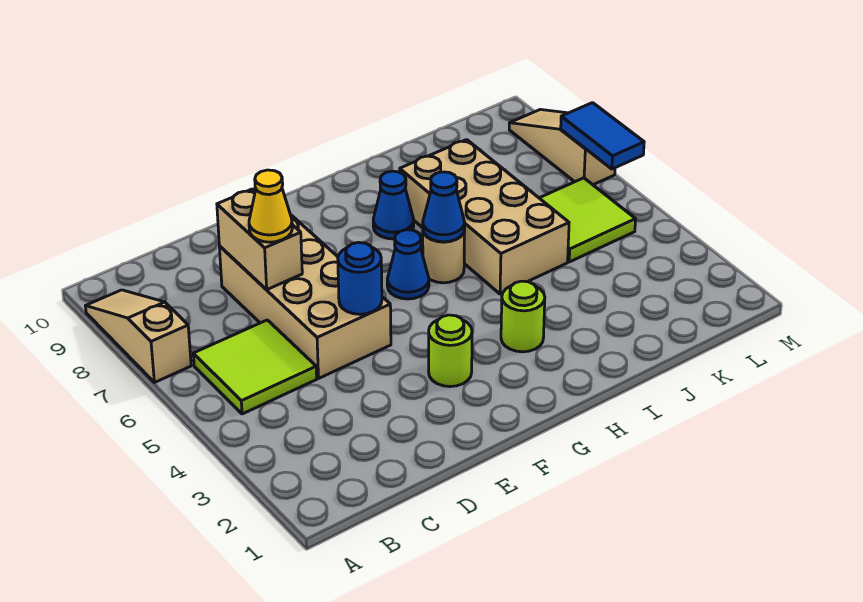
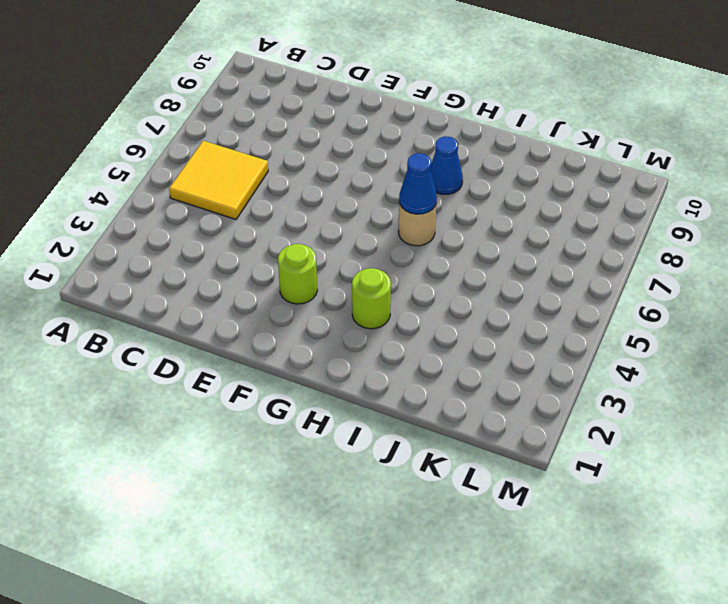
yellow 2x2 tile [169,141,268,219] -> lime 2x2 tile [193,320,317,414]
none -> tan 1x3 slope [86,290,191,383]
none -> tan 2x4 brick [219,215,391,378]
none -> blue 1x1 cone [387,230,429,299]

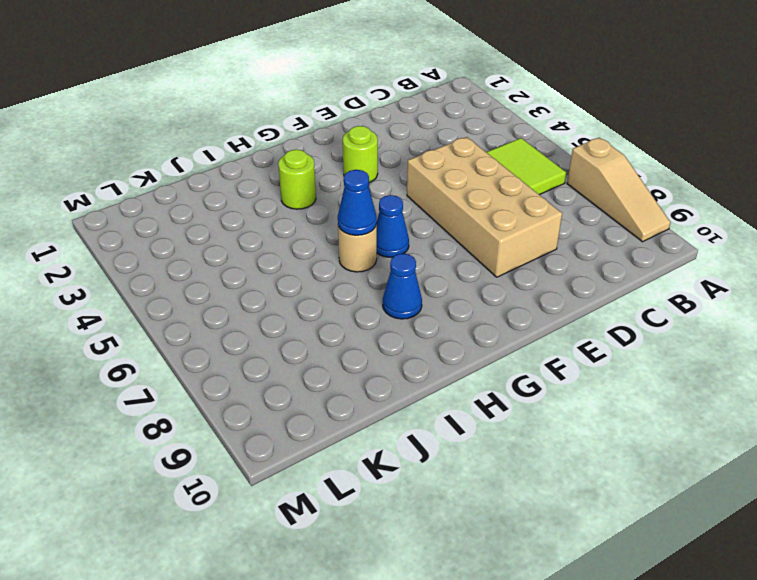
none -> tan 2x4 brick [400,140,569,294]
none -> lime 2x2 tile [540,178,636,262]
none -> tan 1x3 slope [509,110,615,185]

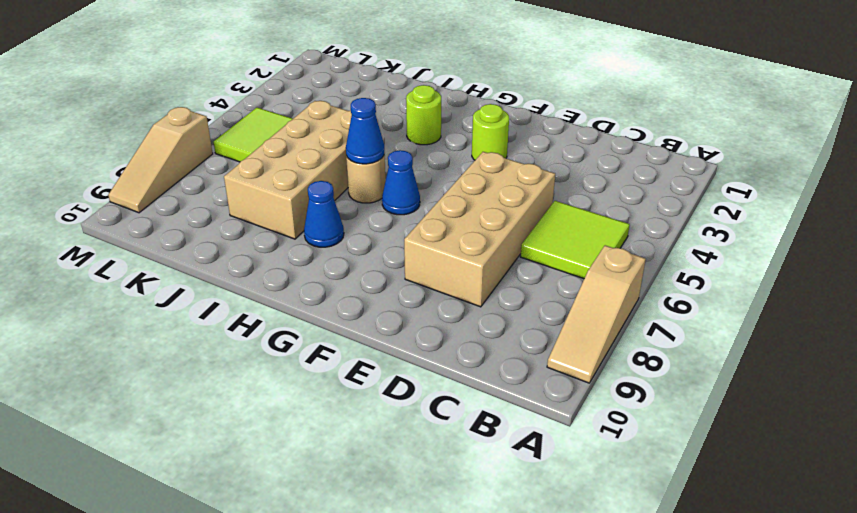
none -> tan 1x2 brick [217,189,302,290]
none -> blue 1x1 round brick [338,243,382,314]
none -> blue 1x2 tile [561,103,644,169]

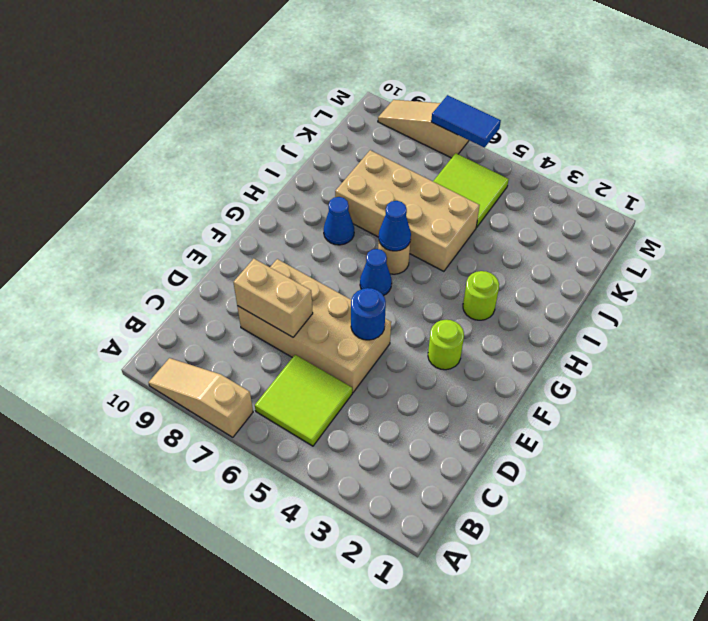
none -> yellow 1x1 cone [249,170,292,242]

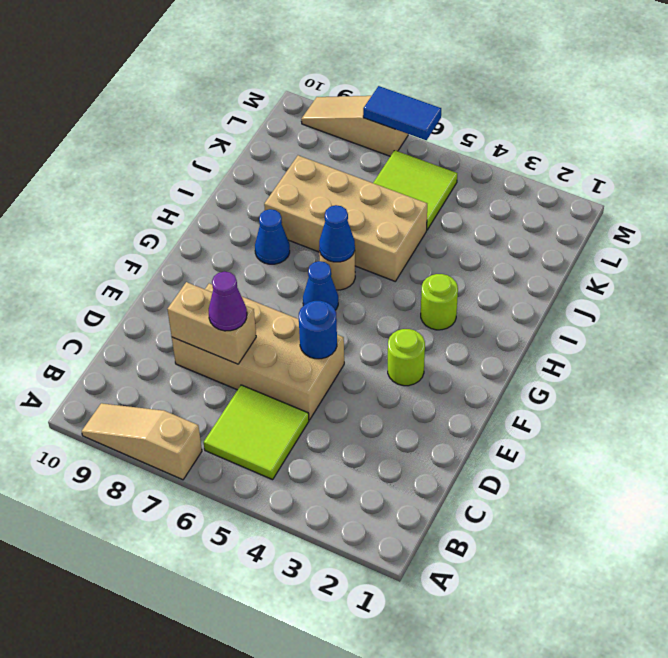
purple 1x1 cone [209,272,247,331] -> yellow 1x1 cone [249,170,292,242]

